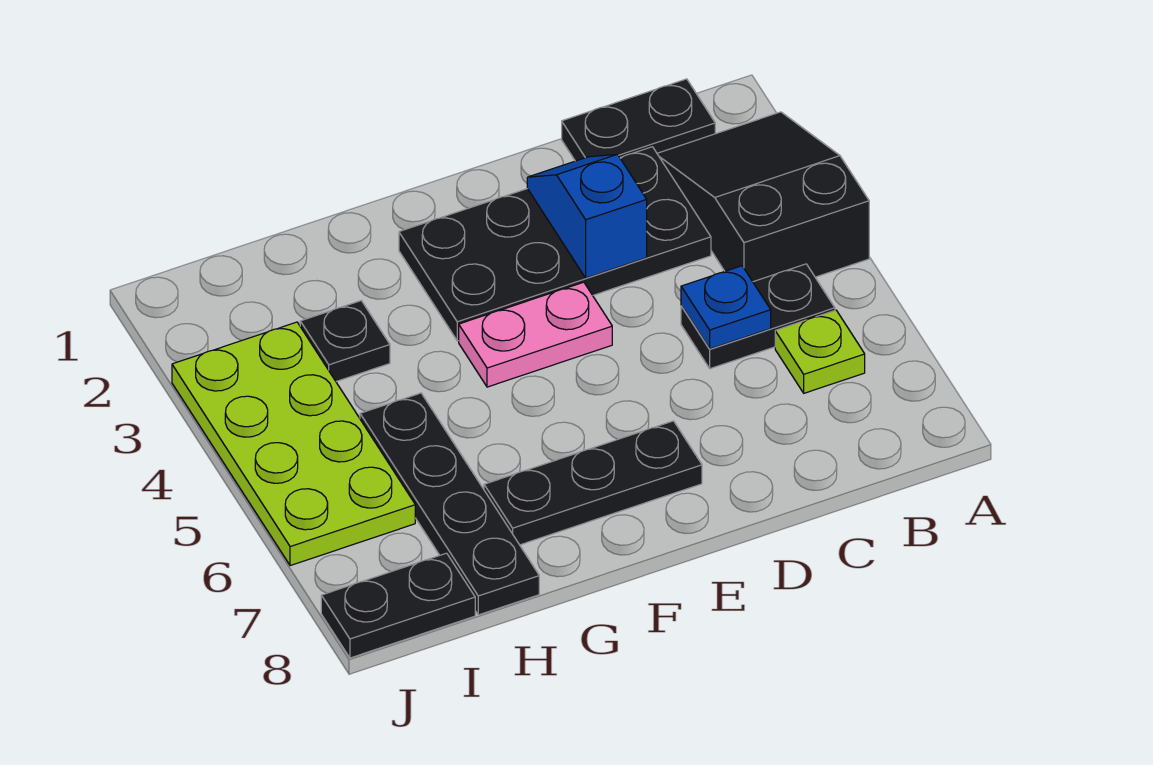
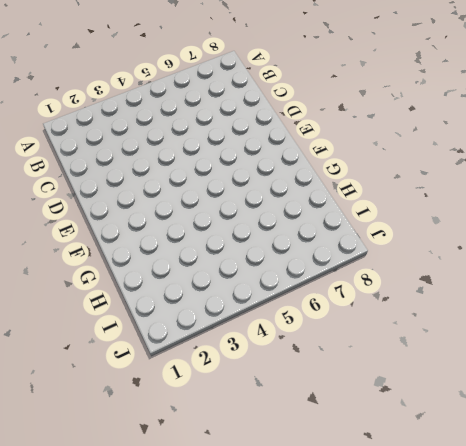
none -> black 2x3 slope [657,112,869,282]
none -> black 1x2 plate [562,79,715,161]
none -> black 1x2 plate [681,264,835,369]

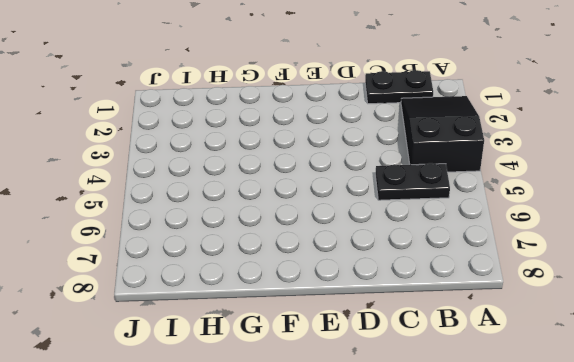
none -> lime 1x1 plate [775,310,865,393]
none -> black 2x4 plate [399,147,711,341]
none -> pink 1x2 plate [459,282,612,387]

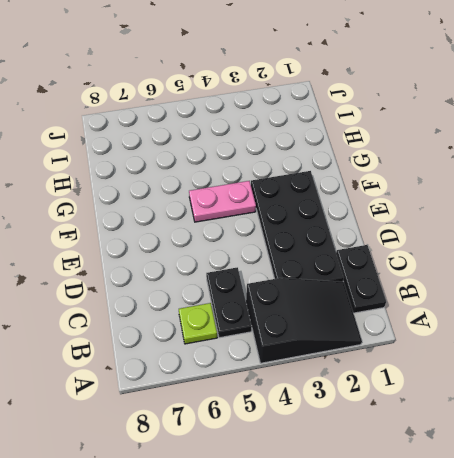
pink 1x2 plate [189,181,256,222] -> pink 1x2 plate turned to [459,282,612,387]
none -> black 1x3 plate [484,421,702,545]
none -> black 1x1 plate [300,301,390,381]
none -> black 1x4 plate [360,393,539,615]

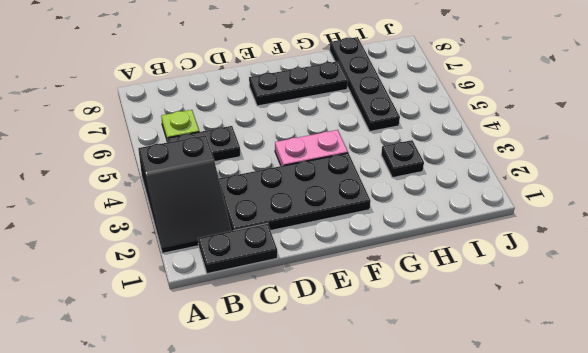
none -> lime 2x4 plate [172,322,415,566]
none -> black 1x2 plate [321,553,475,658]
none -> blue 1x1 plate [681,266,771,349]

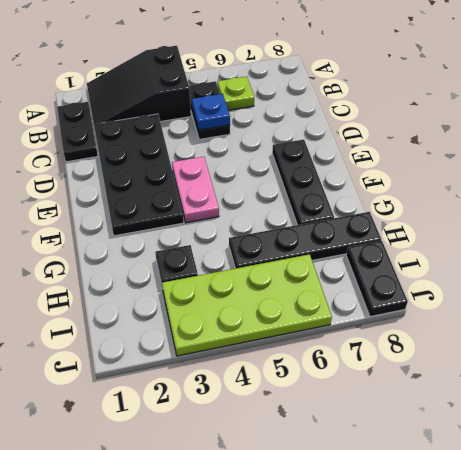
none -> blue 1x2 slope [527,154,647,278]

